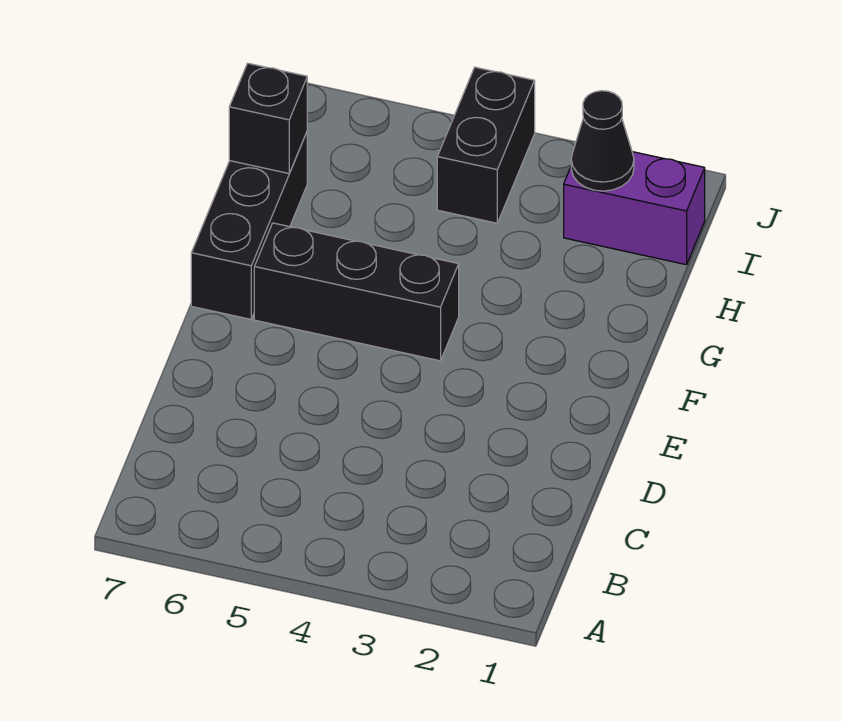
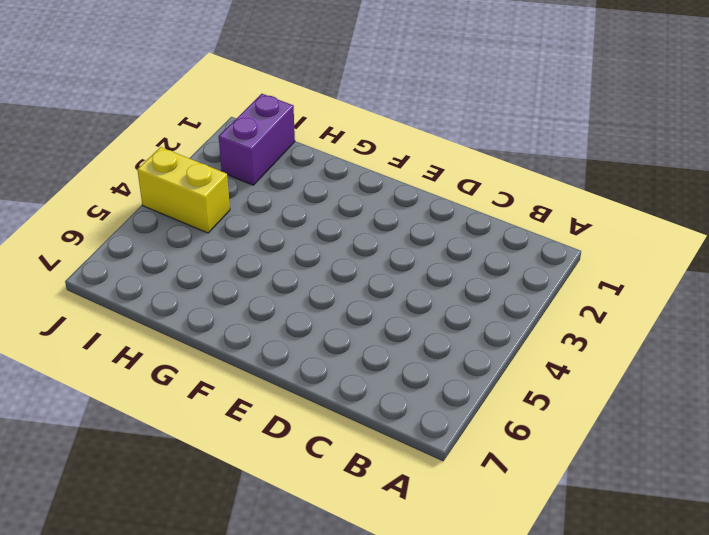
yellow 1x2 brick [137,147,230,233] -> black 1x2 brick [437,67,535,223]
none -> black 1x3 brick [254,223,459,361]
none -> black 1x3 brick [191,132,307,319]

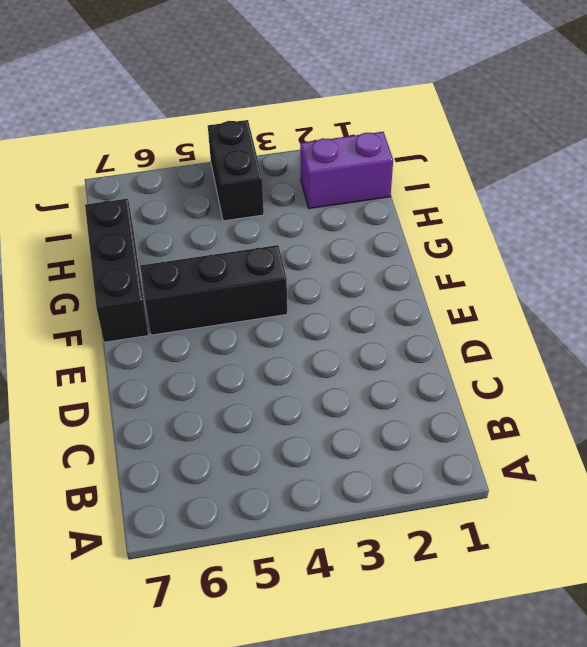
none -> black 1x1 brick [229,63,307,173]
none -> black 1x1 cone [571,91,634,191]

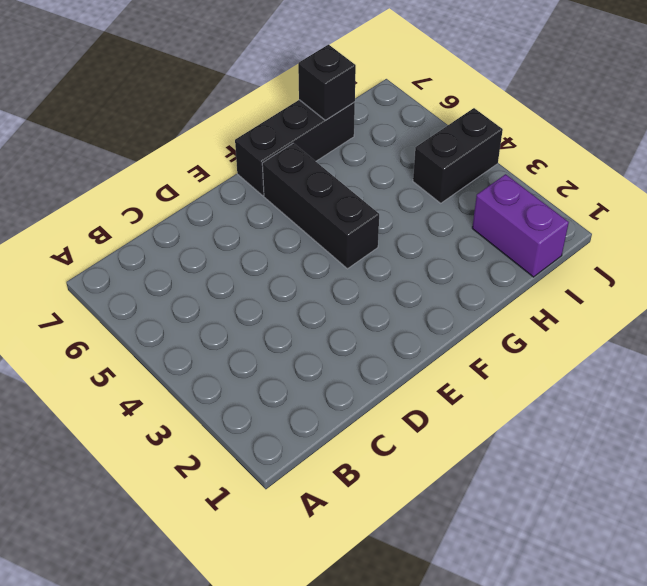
none -> black 1x1 cone [571,91,634,191]

